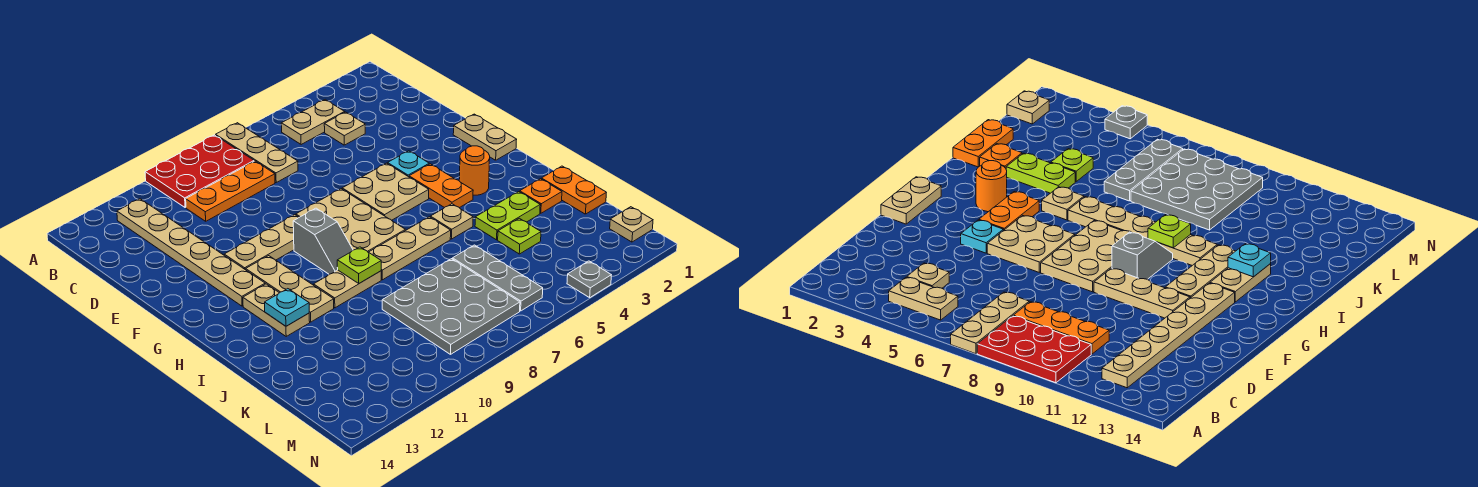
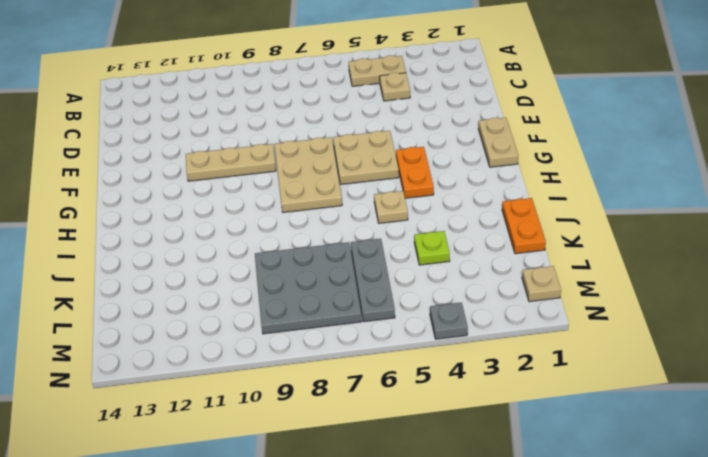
none -> tan 1x3 plate [216,123,298,182]
none -> red 2x3 plate [145,135,254,208]
none -> tan 1x6 plate [117,199,265,306]

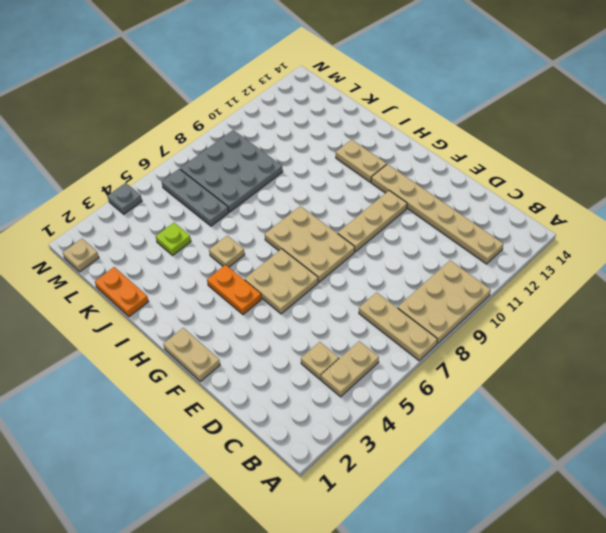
tan 2x3 plate [398,260,491,343] -> red 2x3 plate [145,135,254,208]
none -> orange 1x3 plate [186,161,275,221]
none -> cyan 1x1 plate [388,151,429,177]
none -> grey 1x2 slope [293,208,353,274]

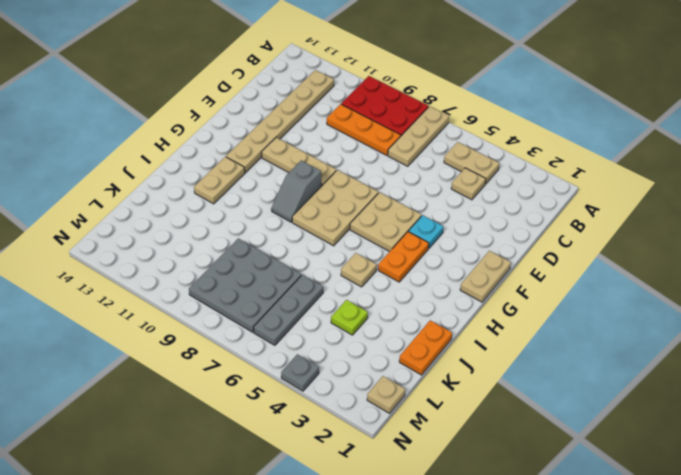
none -> tan 1x3 plate [246,256,334,322]
none -> orange 1x1 round brick [459,146,490,195]
none -> tan 1x3 plate [369,217,451,280]

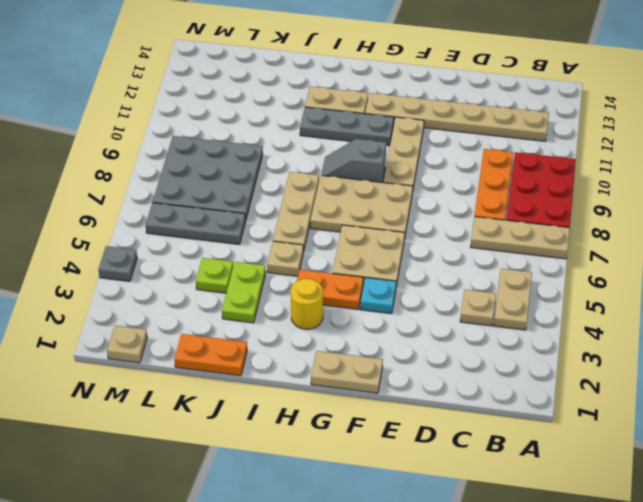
grey 1x3 plate [300,107,394,146] -> tan 1x3 plate [246,256,334,322]
yellow 1x1 round brick [291,279,323,329] -> orange 1x1 round brick [459,146,490,195]
none -> tan 1x2 plate [314,270,381,308]
none -> orange 1x1 plate [520,179,562,213]
none -> lime 1x1 plate [337,247,381,283]

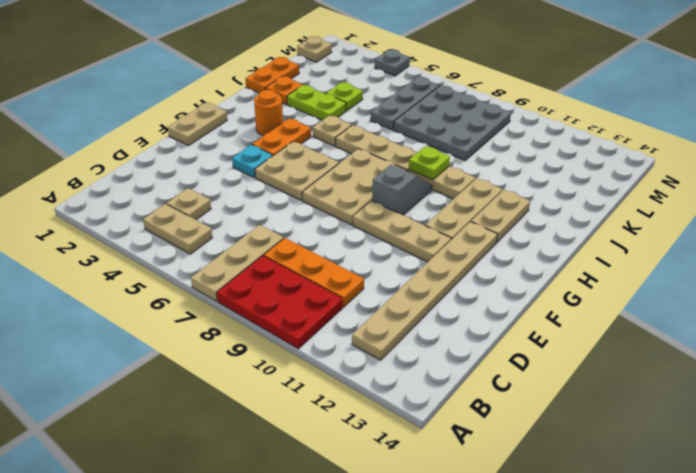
none -> cyan 1x1 plate [265,289,309,326]

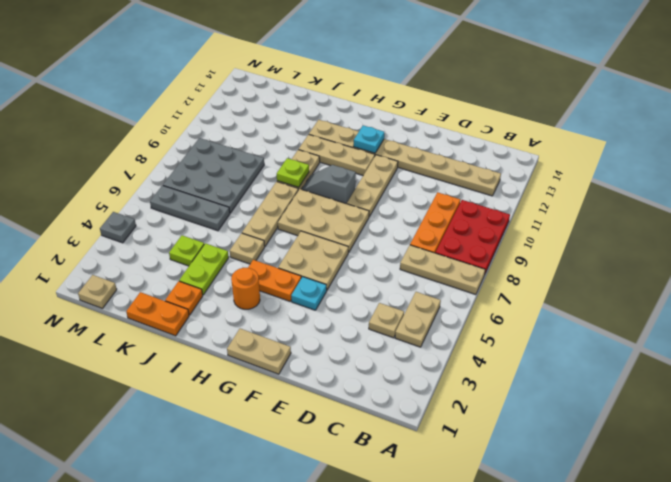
cyan 1x1 plate [354,125,384,153] -> cyan 1x1 plate moved to [265,289,309,326]

